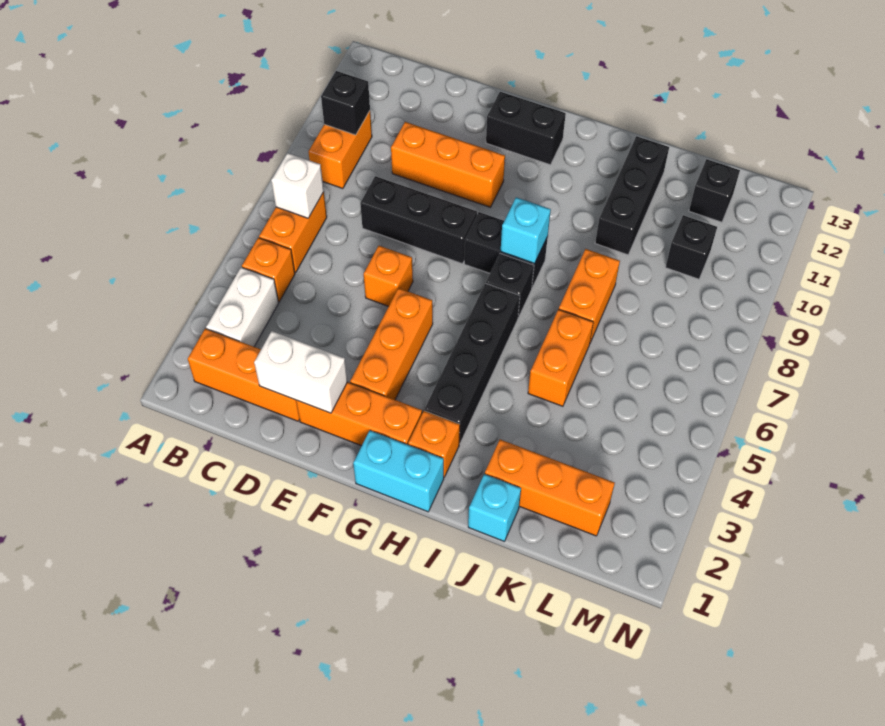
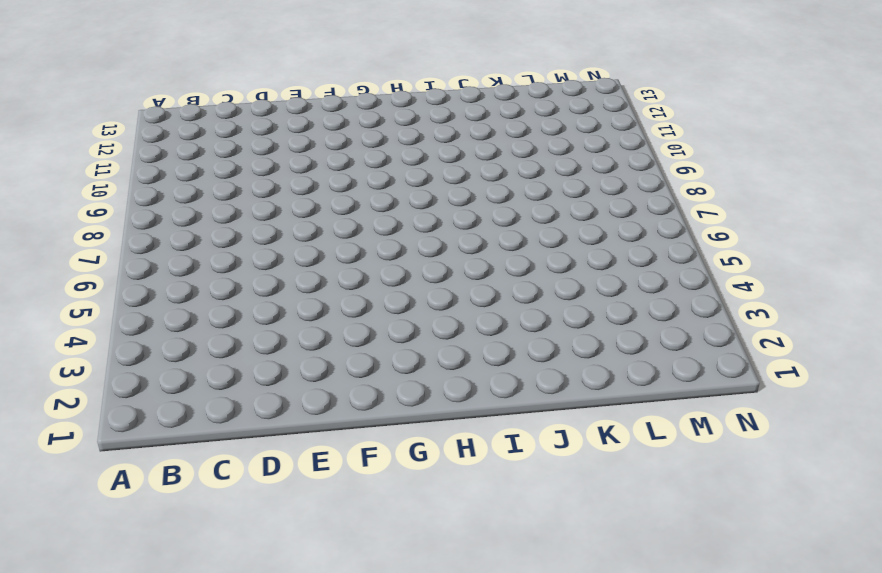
none -> orange 1x3 brick [188,329,300,421]
none -> white 1x2 brick [206,267,279,347]
none -> orange 1x1 brick [242,238,295,302]

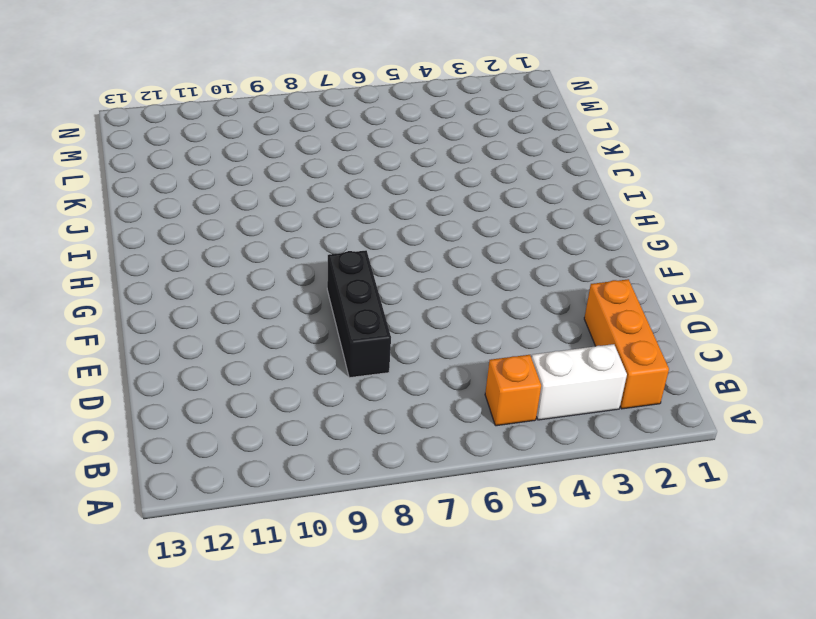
none -> orange 1x2 brick [259,192,327,273]
none -> orange 1x2 brick [309,111,372,189]
none -> orange 1x3 brick [391,122,505,207]

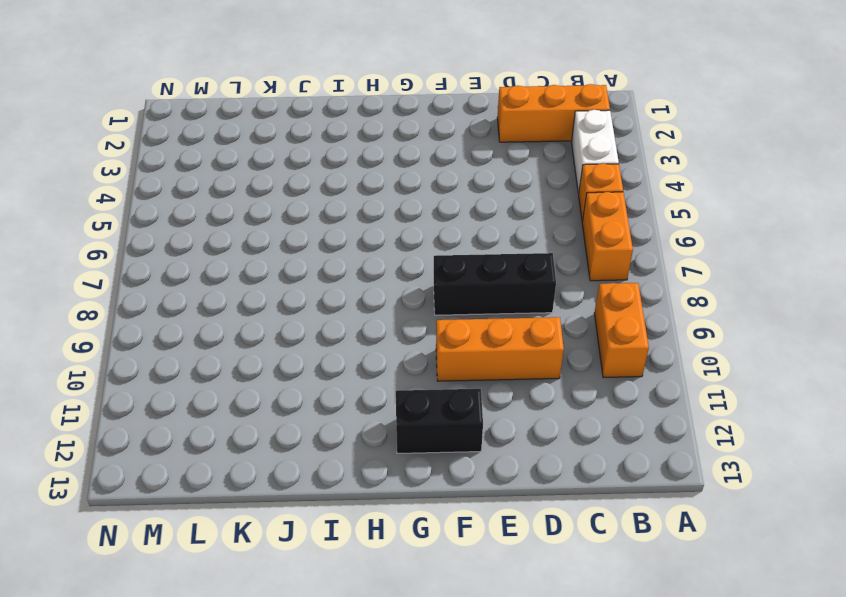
none -> orange 1x3 brick [296,382,422,446]
none -> orange 1x1 brick [364,246,413,306]
none -> orange 1x3 brick [350,288,433,400]

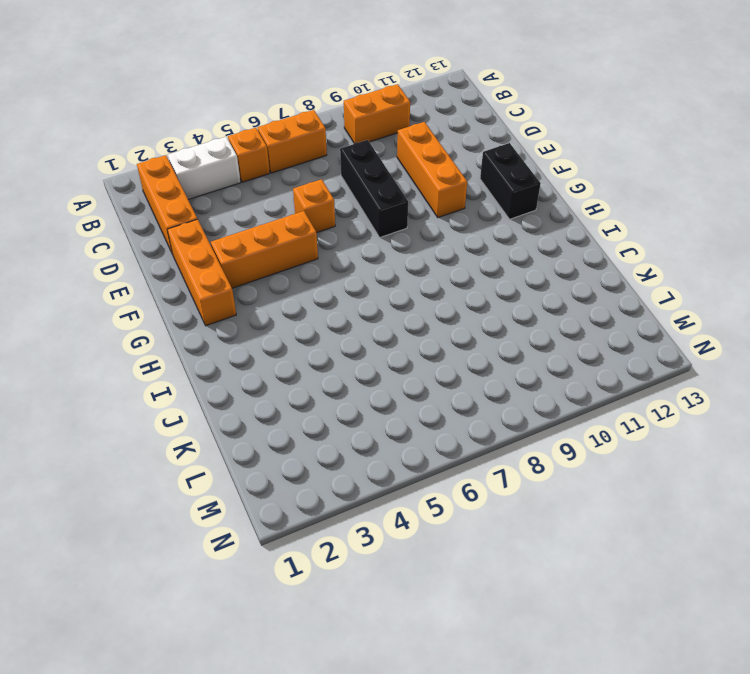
none -> cyan 1x2 brick [353,430,444,512]
none -> black 1x2 brick [464,212,548,288]
none -> orange 1x1 brick [408,411,460,477]

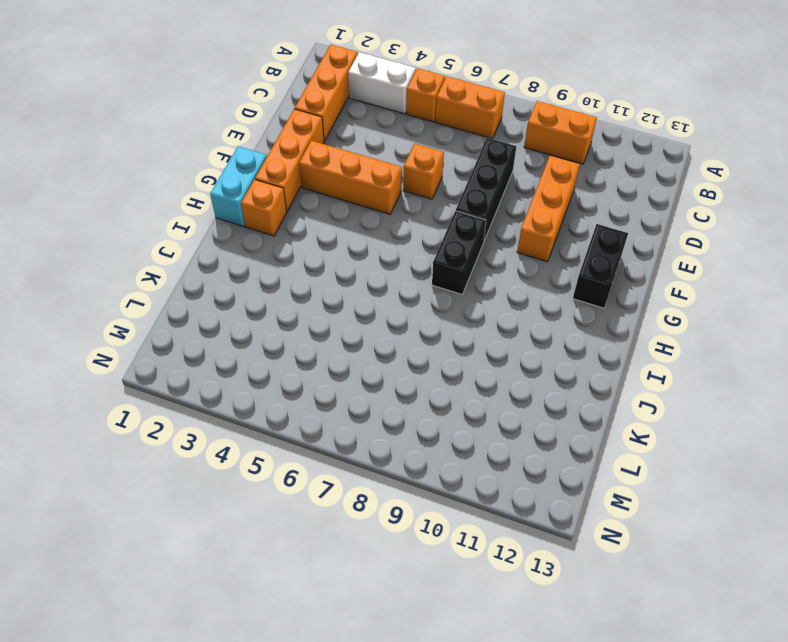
none -> black 1x4 brick [425,283,520,444]
none -> black 1x1 brick [486,254,534,318]
none -> cyan 1x1 brick [468,474,521,541]

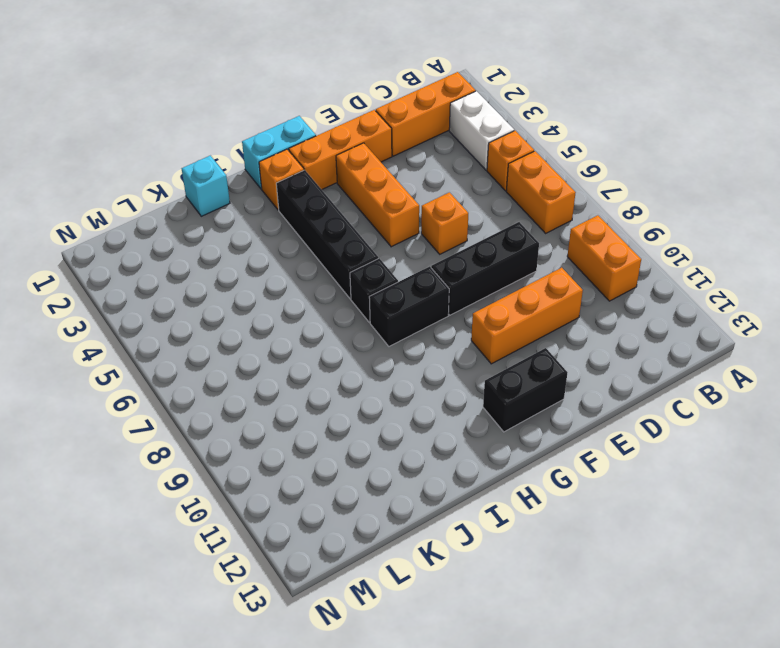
none -> orange 1x3 brick [485,440,615,536]
none -> orange 1x2 brick [528,309,593,406]
none -> orange 1x2 brick [559,249,620,342]

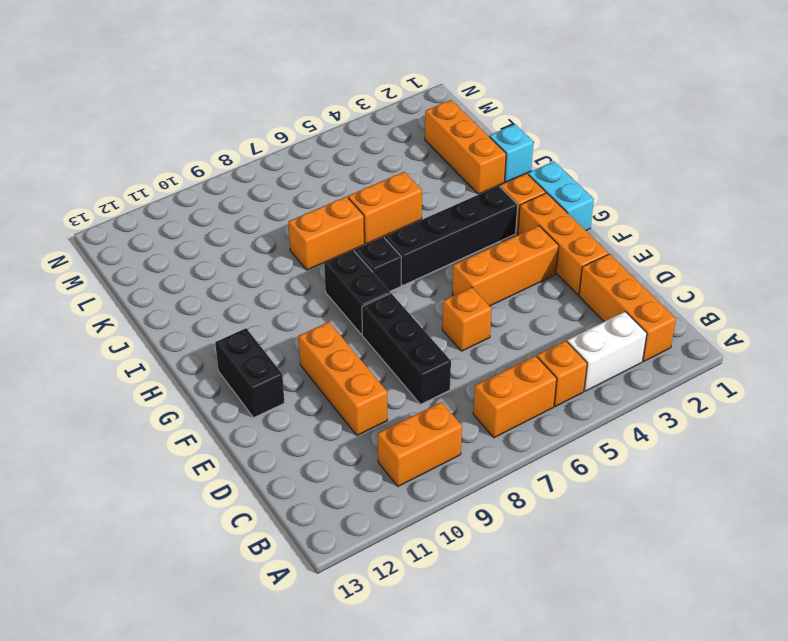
none -> black 1x3 brick [595,136,669,255]
none -> black 1x1 brick [666,215,717,279]
none -> black 1x1 brick [689,159,740,222]

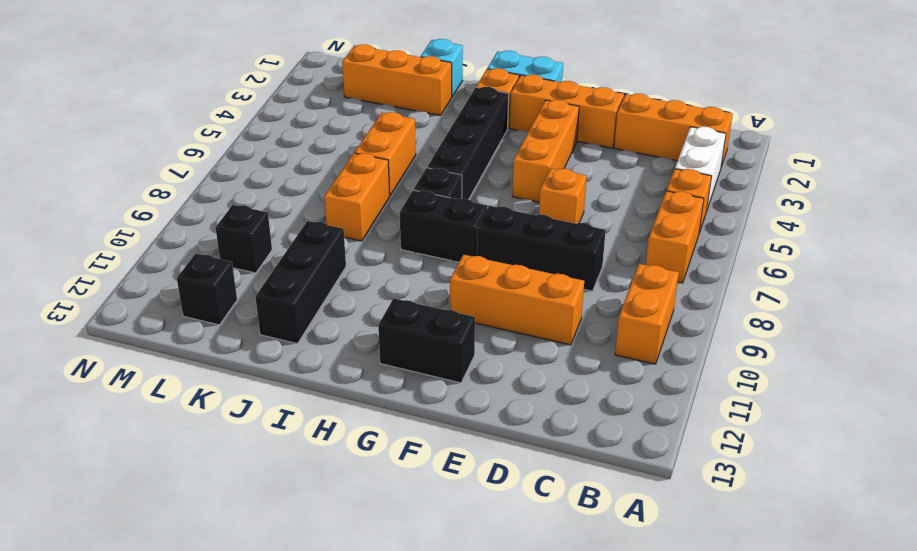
none -> white 1x1 brick [271,153,324,218]
none -> black 1x1 brick [321,71,370,135]
none -> white 1x2 brick [254,331,347,413]

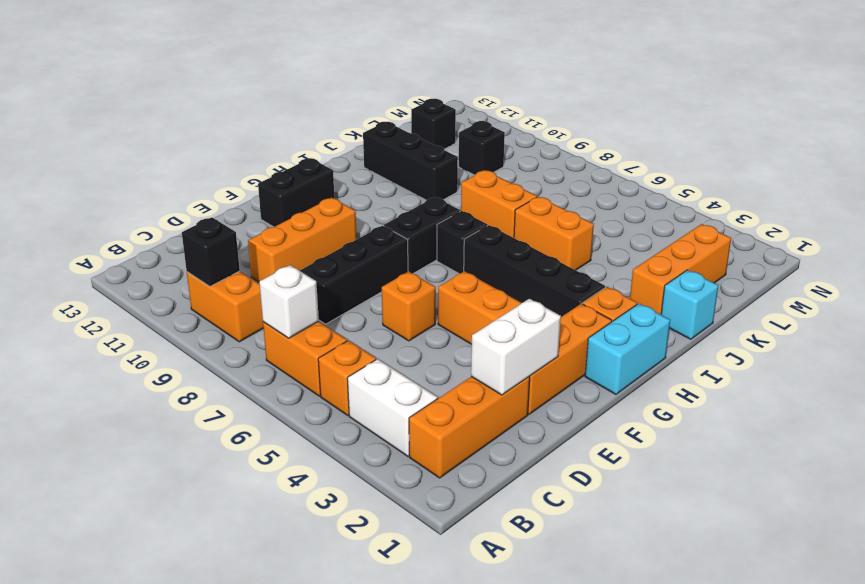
none -> cyan 1x1 brick [501,197,551,264]

